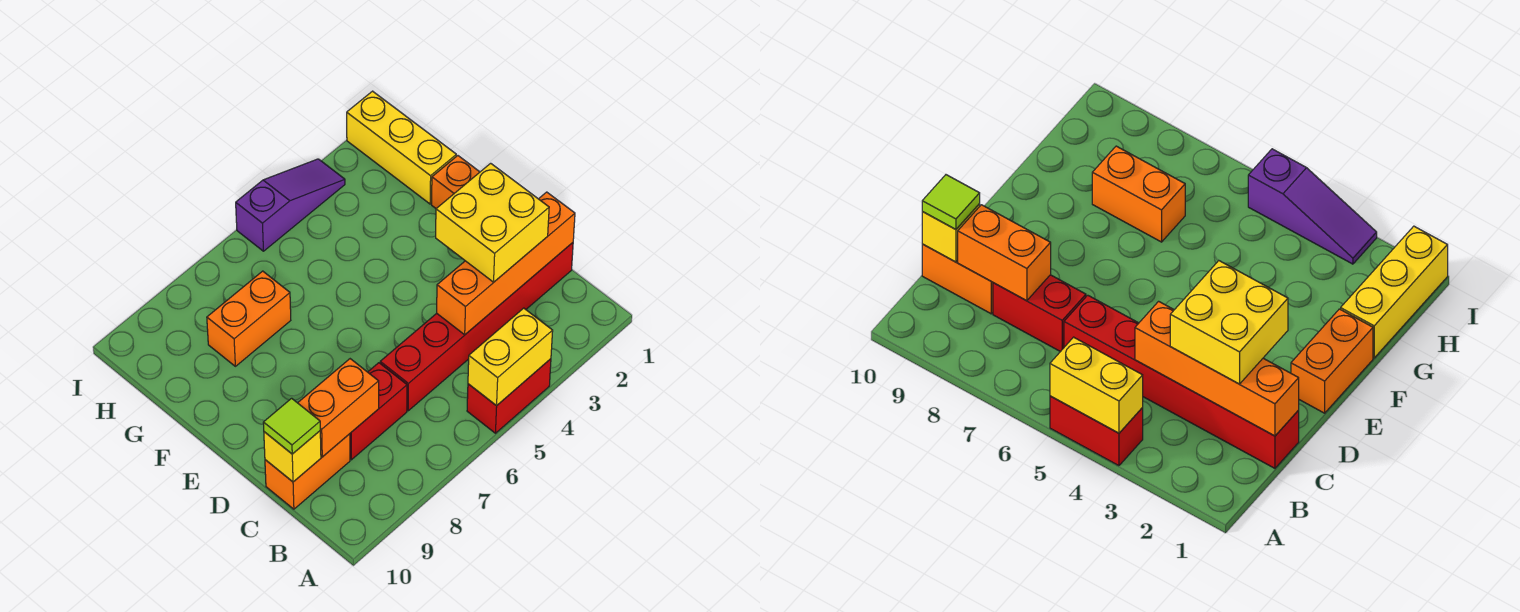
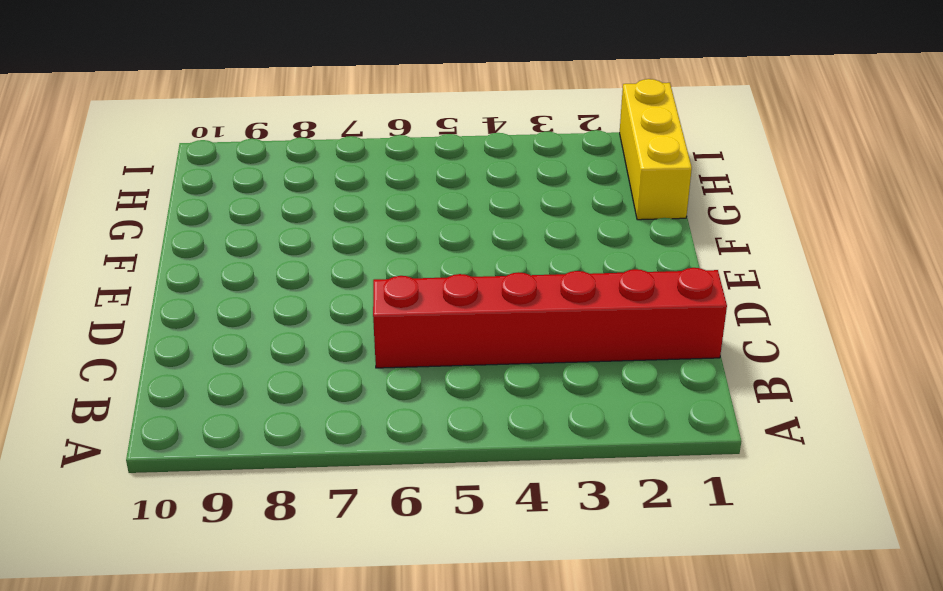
none -> red 1x2 brick [467,359,551,433]
none -> red 1x2 brick [350,363,407,460]
none -> orange 1x2 brick [265,434,350,509]

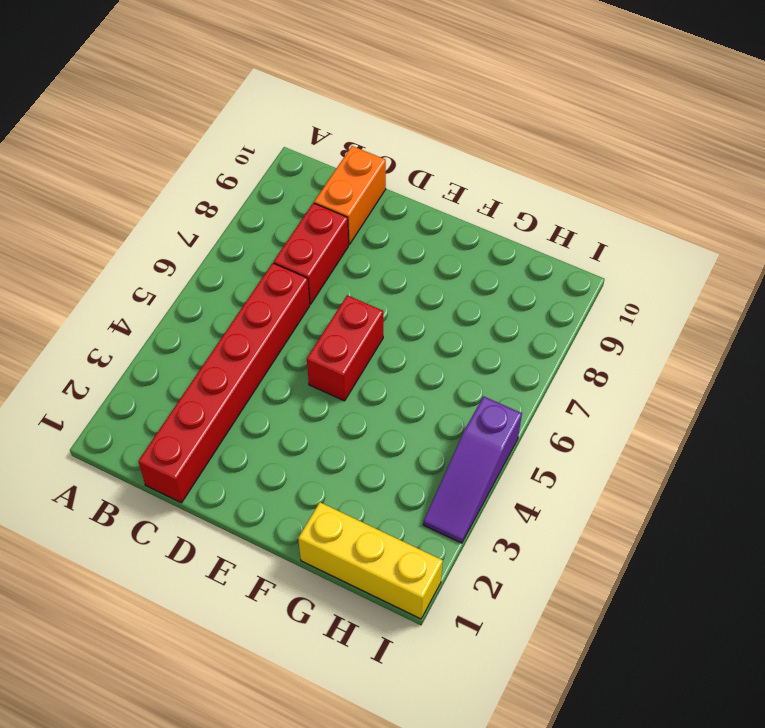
red 1x2 brick [307,295,383,401] -> red 1x2 brick moved to [467,359,551,433]
none -> orange 1x2 brick [432,156,479,208]
none -> orange 1x2 brick [207,271,291,366]
none -> yellow 1x2 brick [468,308,553,406]

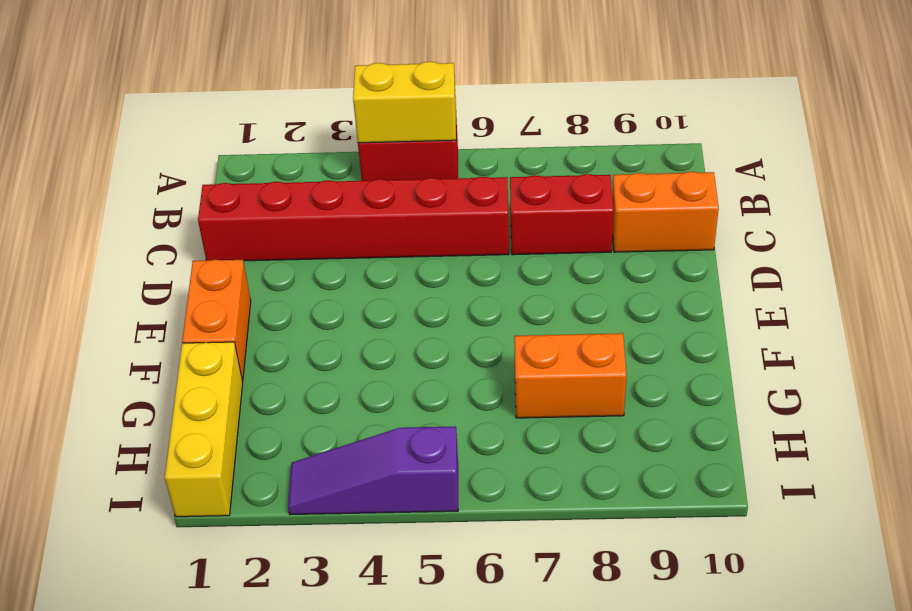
none -> orange 1x4 brick [437,192,575,335]
none -> orange 1x2 brick [298,359,379,457]
none -> yellow 1x1 brick [264,431,321,482]

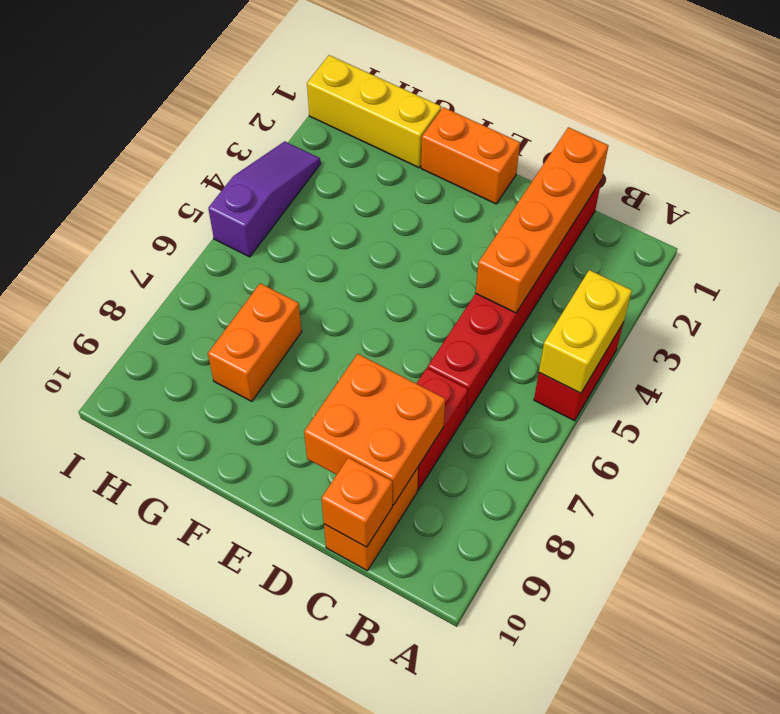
orange 2x2 brick [304,354,445,505] -> orange 1x2 brick [298,359,379,457]
orange 1x1 brick [321,458,392,547] -> yellow 1x1 brick [264,431,321,482]
none -> yellow 2x2 brick [436,163,549,282]
none -> lime 1x1 tile [263,398,320,454]

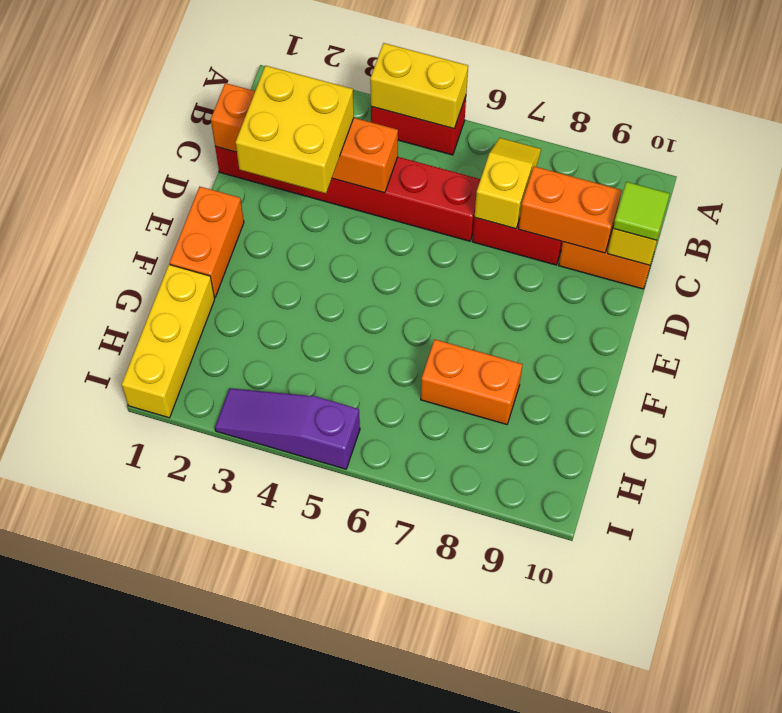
yellow 1x2 slope [475,138,541,229] -> none

